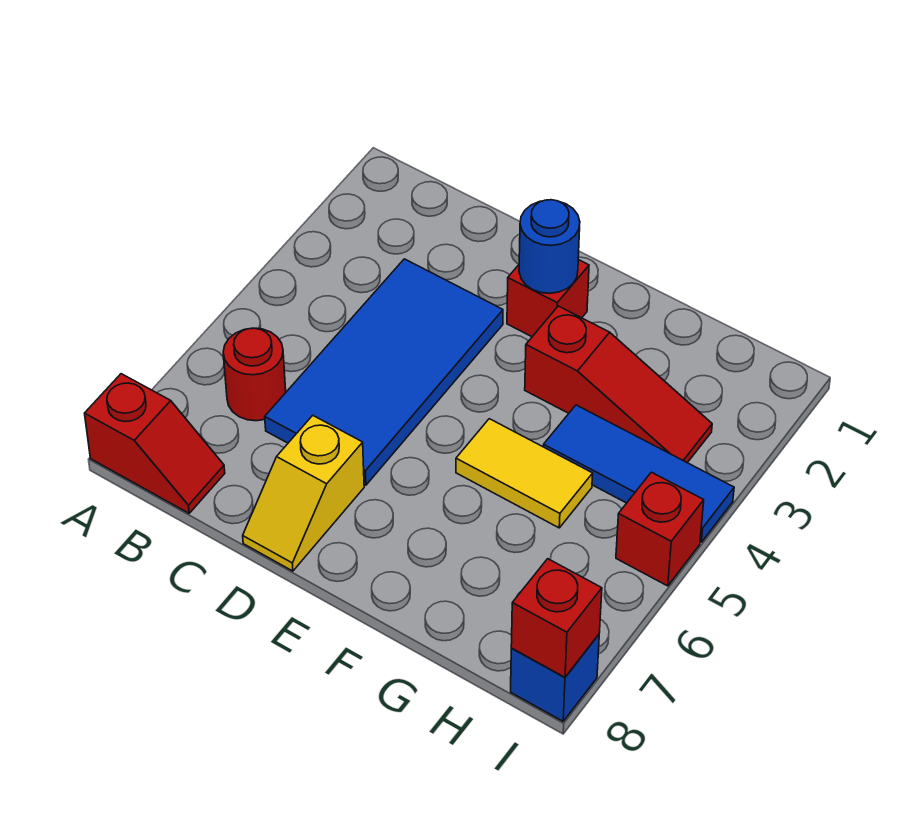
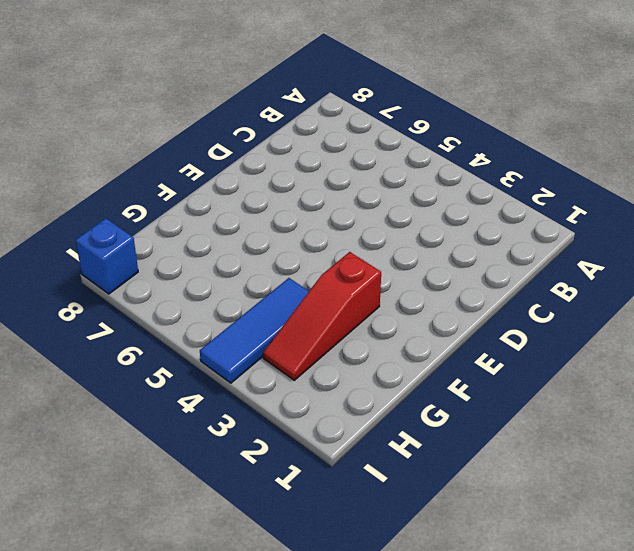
none -> red 1x2 slope [85,374,225,513]
none -> red 1x1 round brick [223,328,286,421]
none -> blue 2x4 tile [265,259,503,485]

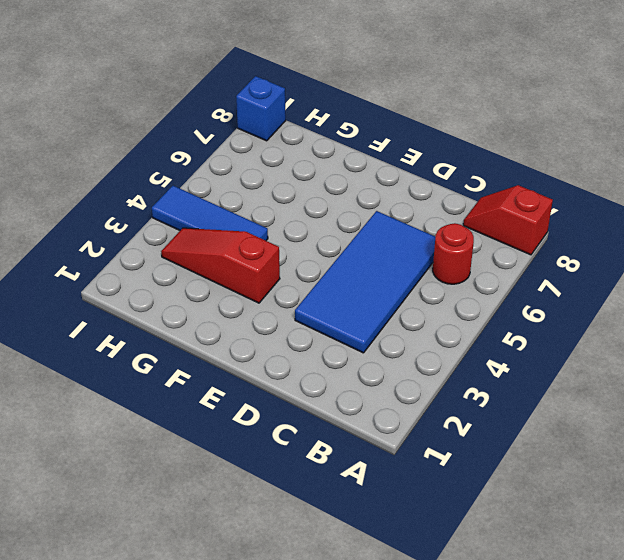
none -> yellow 1x2 slope [243,416,364,571]
none -> red 1x1 brick [507,260,589,337]
none -> yellow 1x2 tile [456,419,593,528]

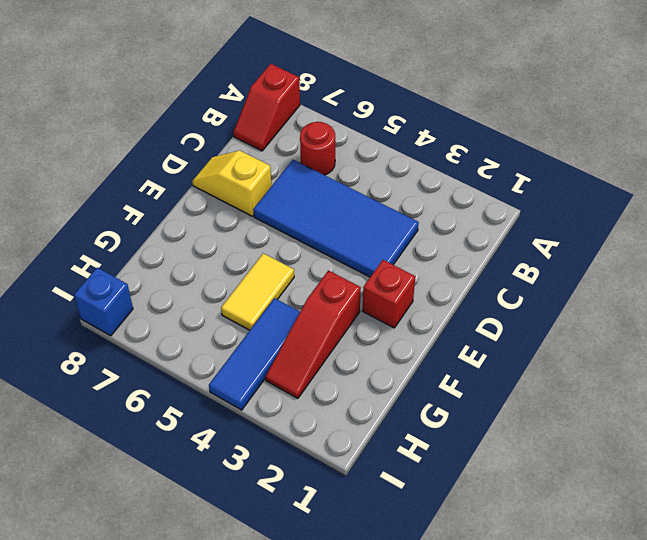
none -> red 1x1 brick [616,472,704,586]
none -> blue 1x1 round brick [519,200,580,293]
none -> red 1x1 brick [511,559,602,677]

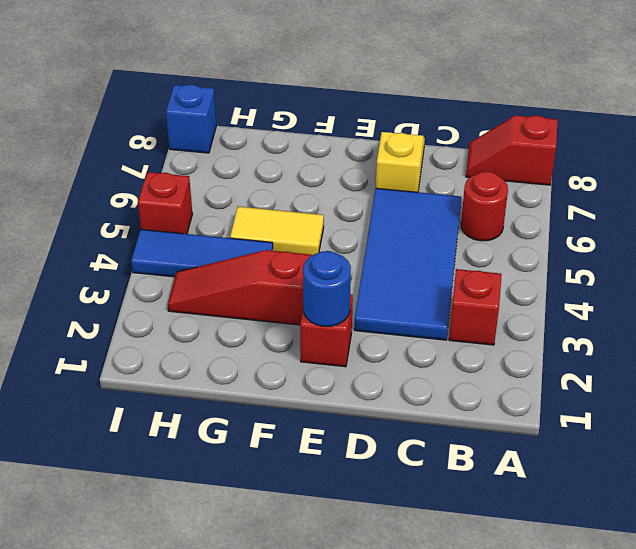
red 1x1 brick [449,269,502,345] -> red 1x1 brick moved to [511,559,602,677]

